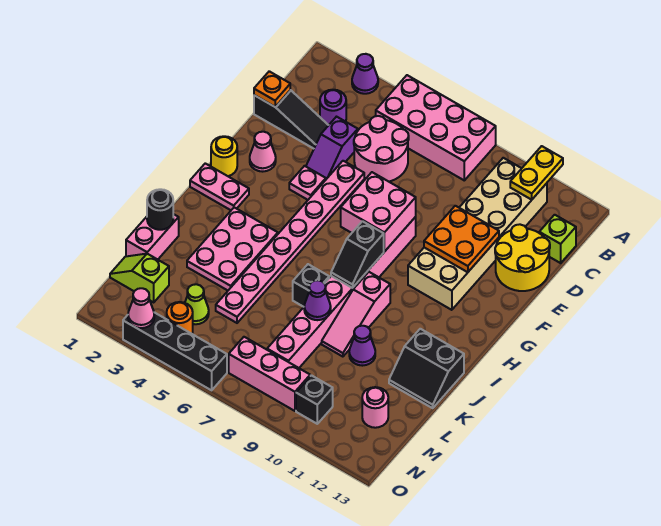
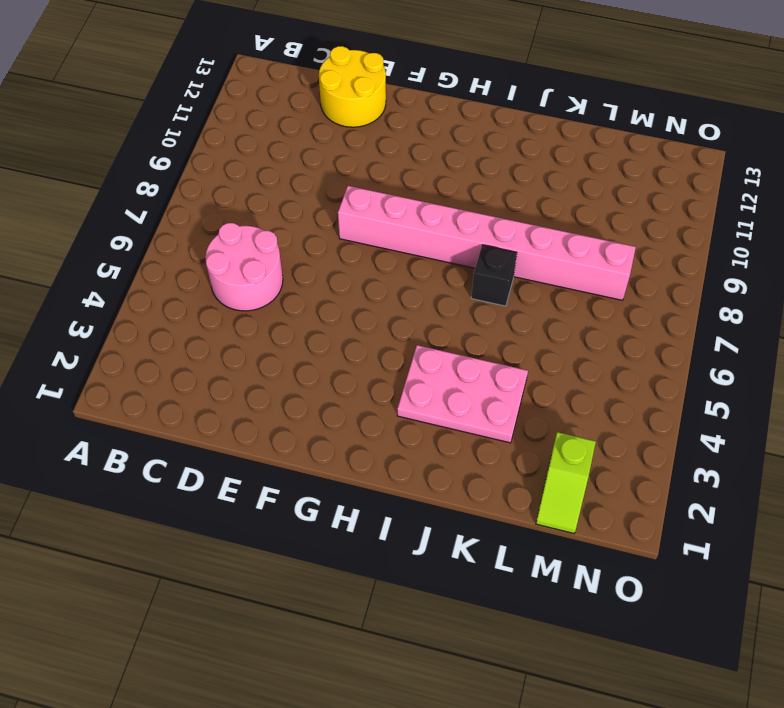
none -> purple 1x1 cone [352,54,378,94]
none -> pink 2x4 brick [376,75,496,180]
none -> tan 2x6 brick [408,158,547,310]
none -> purple 1x1 round brick [320,90,346,125]

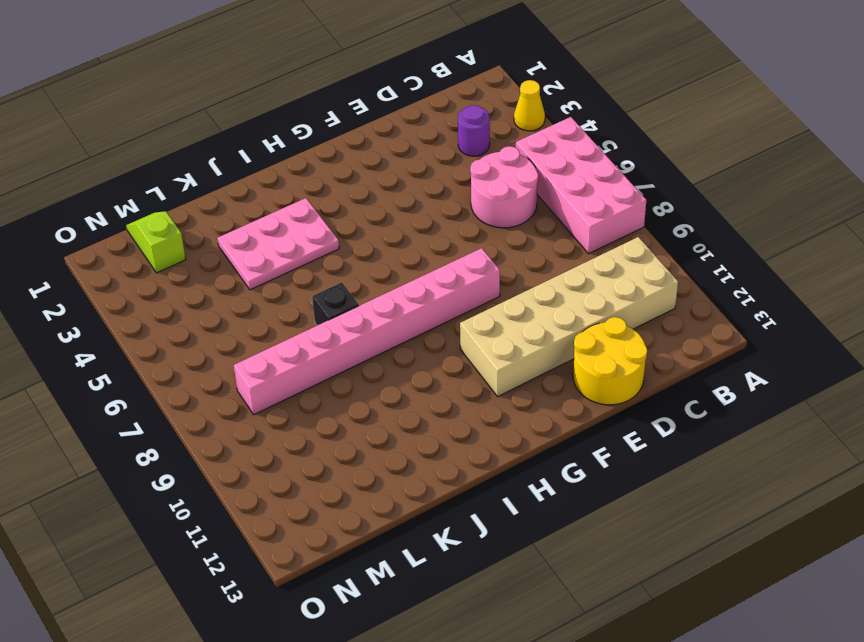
yellow 1x1 cone [514,80,545,131] -> purple 1x1 cone [352,54,378,94]
none -> lime 1x1 brick [539,215,576,263]
none -> black 1x3 slope [254,90,328,149]
none -> purple 1x2 slope [306,117,358,179]
none -> pink 1x8 plate [216,161,364,323]

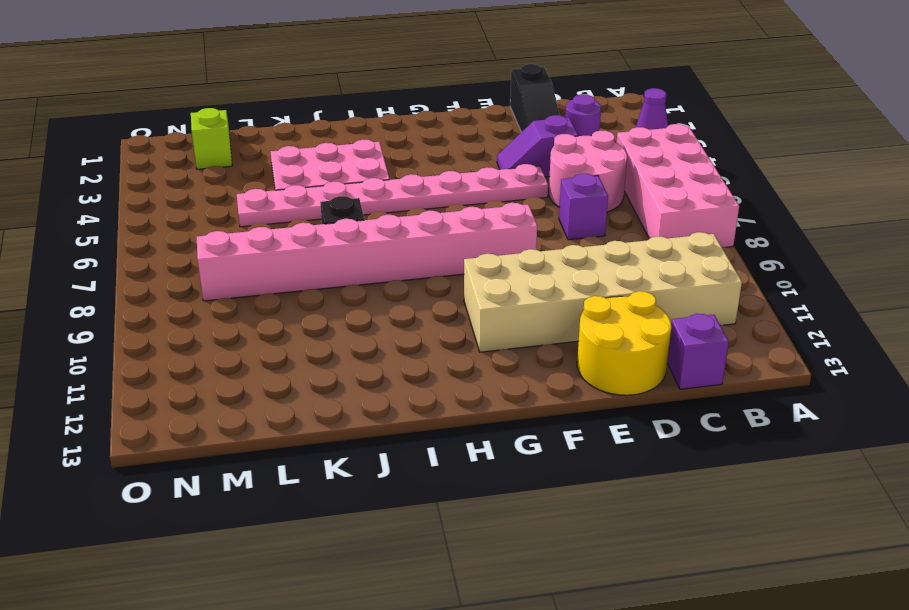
purple 1x1 brick [667,314,729,389] -> lime 1x1 brick [539,215,576,263]
purple 1x1 brick [559,174,608,240] -> none
none -> pink 1x1 cone [250,132,276,172]
none -> pink 1x1 plate [289,166,326,200]
none -> yellow 1x1 round brick [211,136,237,176]
none -> pink 1x2 plate [190,163,249,210]

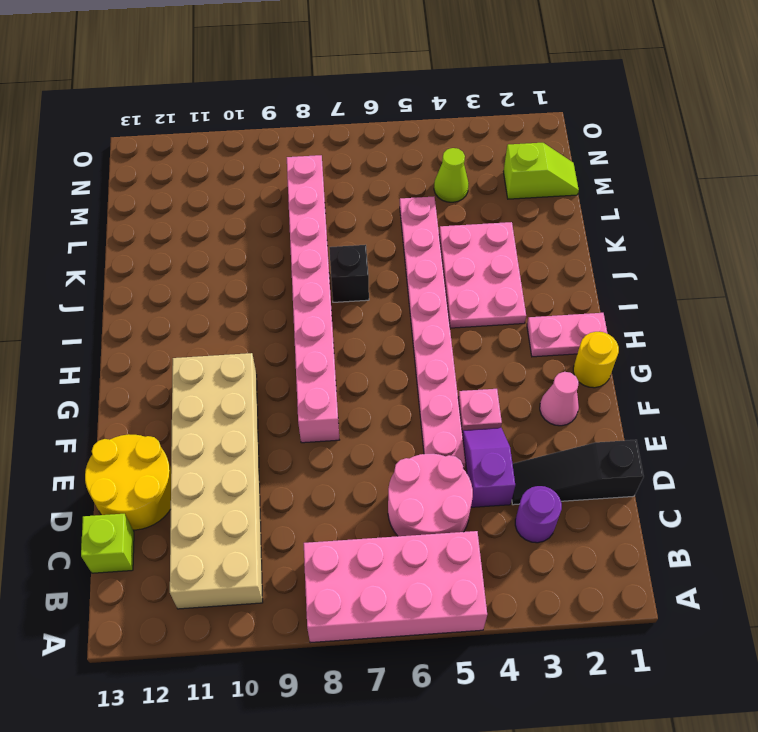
none -> purple 1x1 cone [352,54,378,94]
none -> pink 1x3 slope [322,272,390,357]
none -> black 2x2 slope [389,329,464,408]
none -> pink 1x2 brick [126,214,179,260]

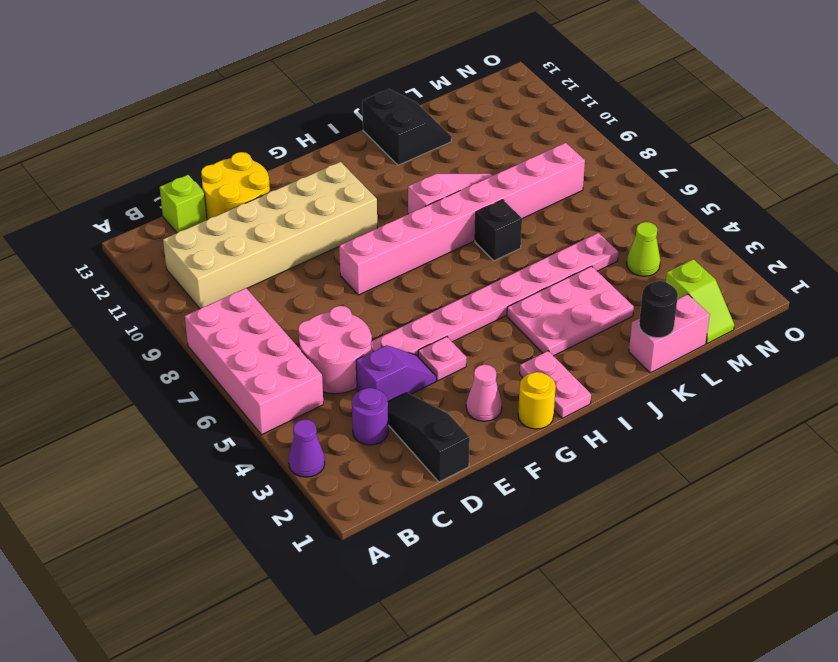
none -> purple 1x1 cone [349,326,375,366]
none -> pink 1x1 round brick [362,387,388,428]
none -> orange 1x1 round brick [167,302,193,334]
none -> pink 1x3 brick [229,337,310,411]

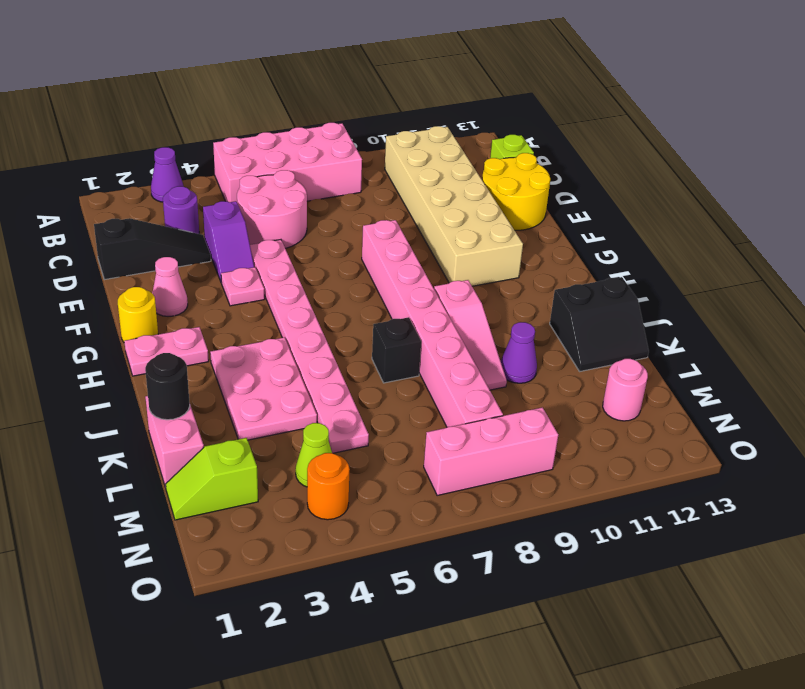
none -> black 1x1 brick [296,375,333,424]
none -> black 1x4 brick [123,312,227,390]
none -> yellow 1x2 plate [510,146,563,200]
none -> orange 1x1 plate [254,71,290,107]

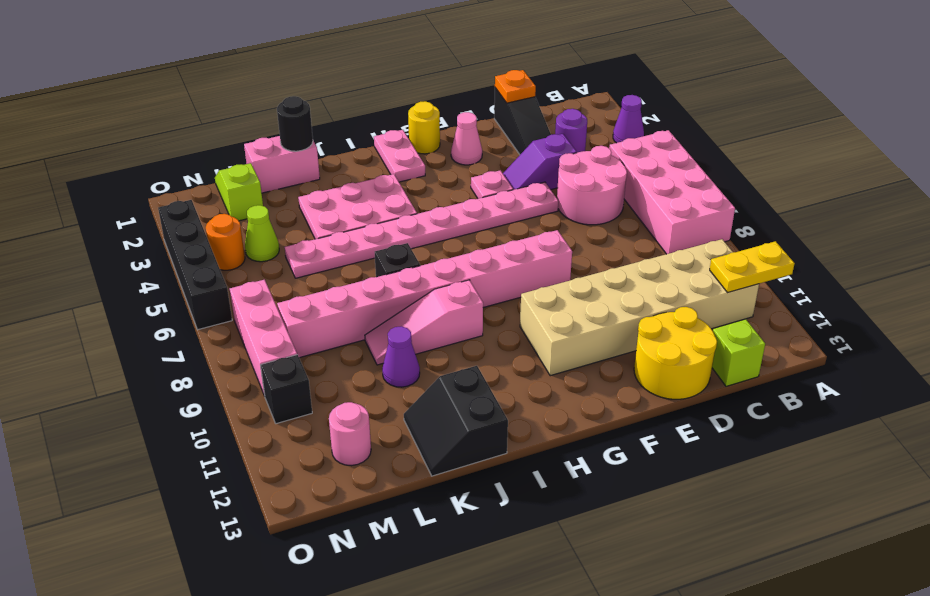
none -> orange 2x2 plate [424,206,499,272]
none -> pink 2x2 brick [341,172,416,252]
none -> black 1x2 slope [331,221,384,288]
none -> purple 1x1 cone [304,280,331,320]

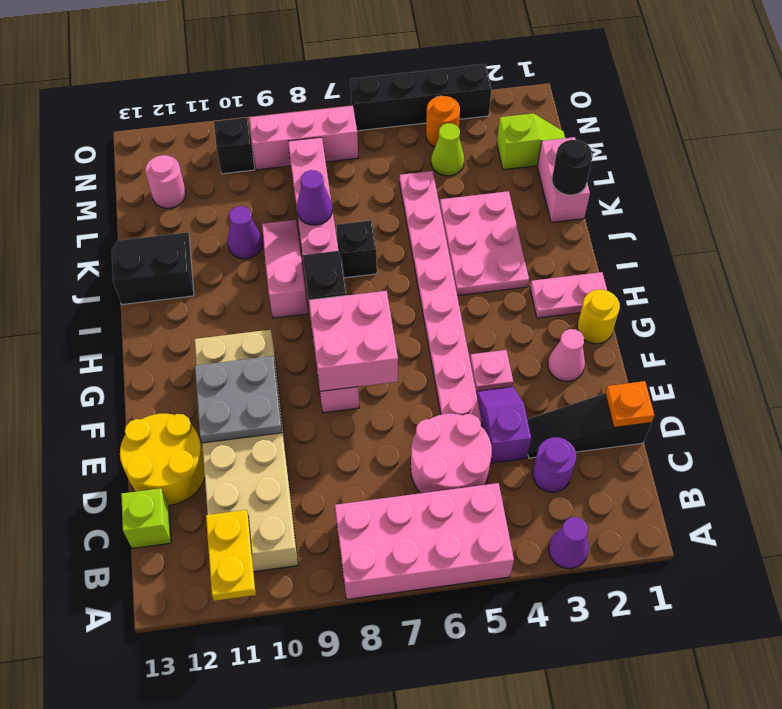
grey 2x2 plate [195,356,282,443] -> orange 2x2 plate [424,206,499,272]
none -> pink 1x1 cone [128,288,154,328]

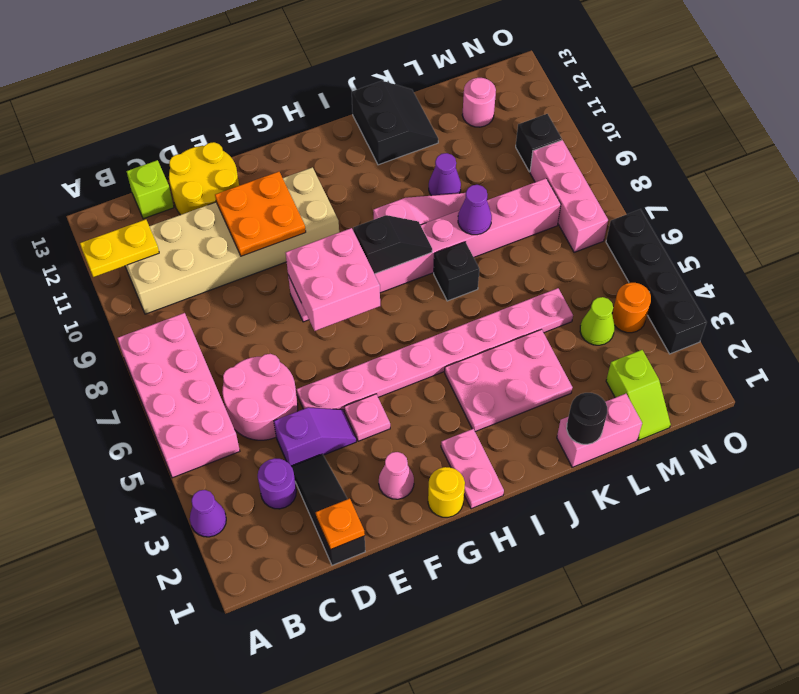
none -> pink 1x1 cone [128,288,154,328]

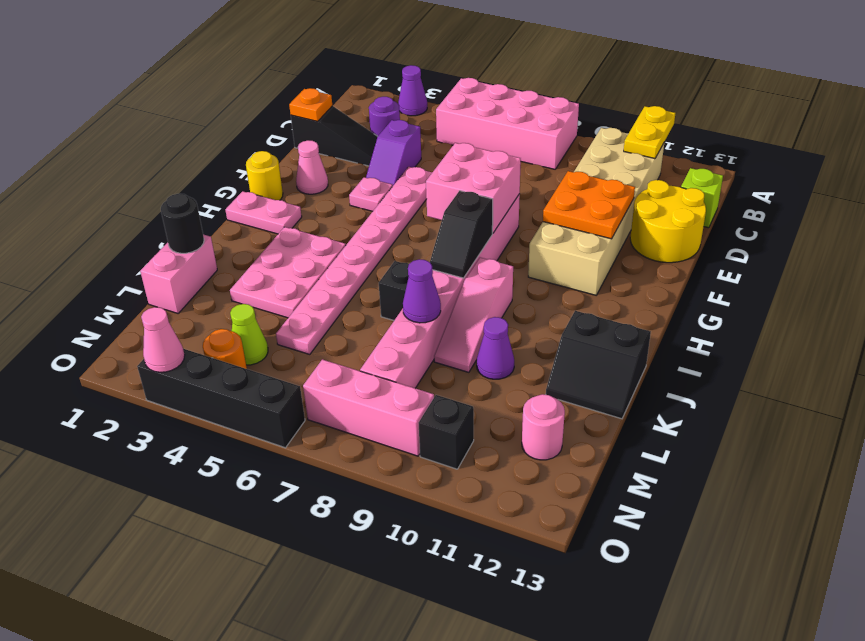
none -> pink 2x2 round brick [354,116,409,182]
none -> lime 1x2 slope [110,254,169,302]

